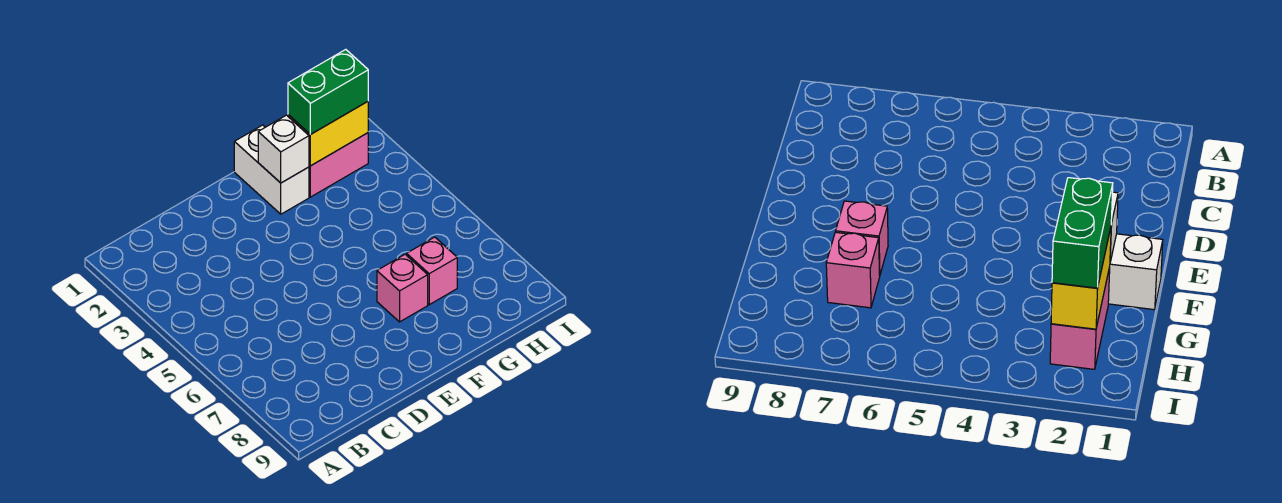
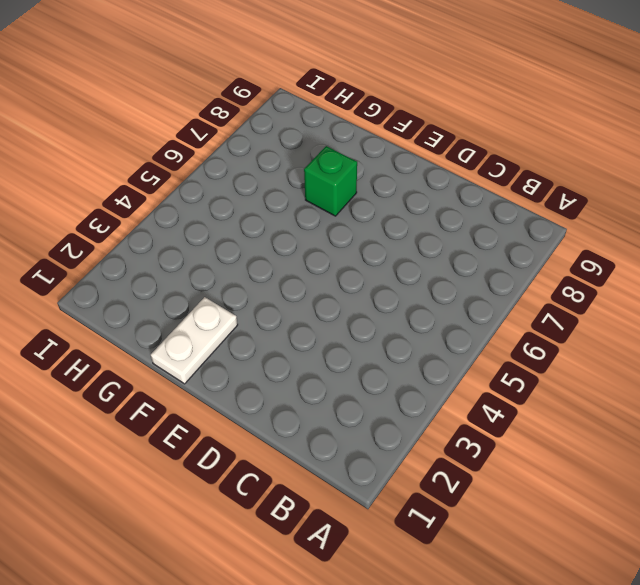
white 1x2 plate [151,297,238,384] -> white 1x2 brick [234,125,309,214]
green 1x1 brick [304,146,357,216] -> pink 1x1 brick [377,254,428,322]
none -> pink 1x2 brick [309,133,368,197]
none -> pink 1x1 brick [407,237,457,305]

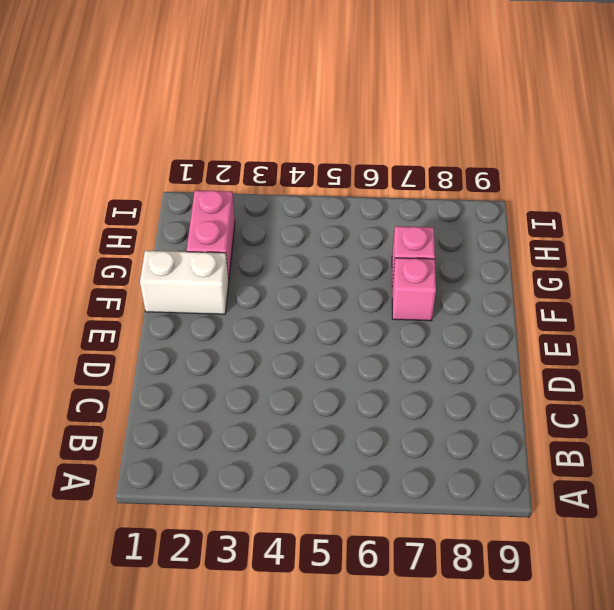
none -> white 1x1 brick [258,115,309,183]
none -> yellow 1x2 brick [288,102,368,166]

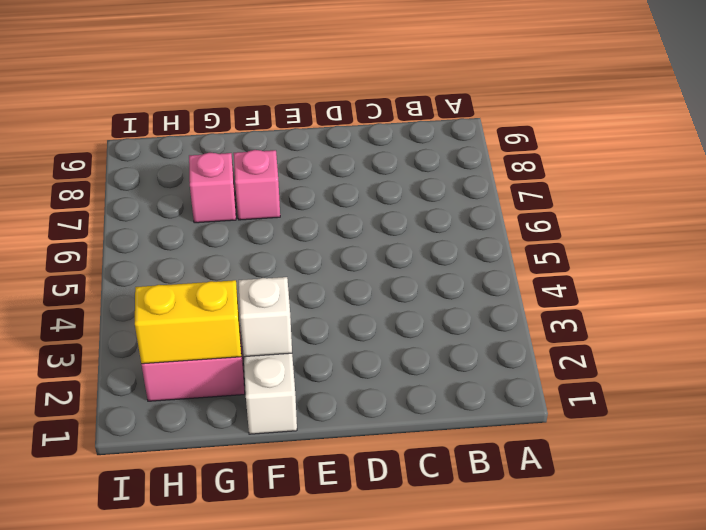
none -> green 1x2 brick [288,49,368,134]

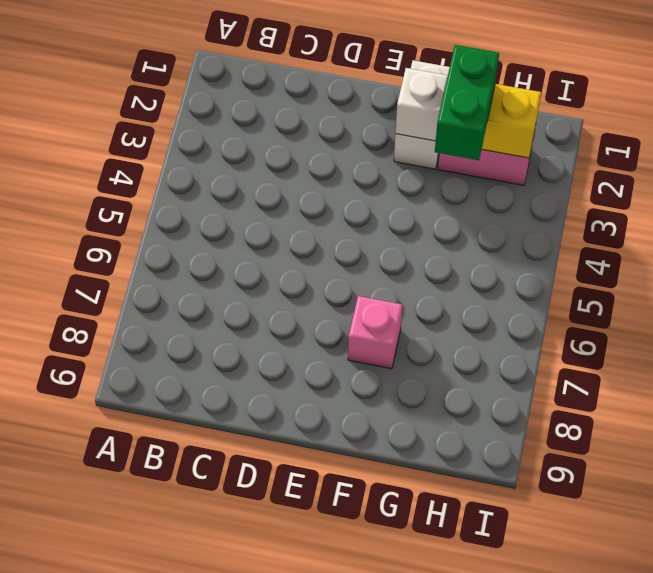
green 1x2 brick [435,45,499,160] -> green 1x2 brick turned to [288,49,368,134]
none -> pink 1x1 brick [407,237,457,305]

